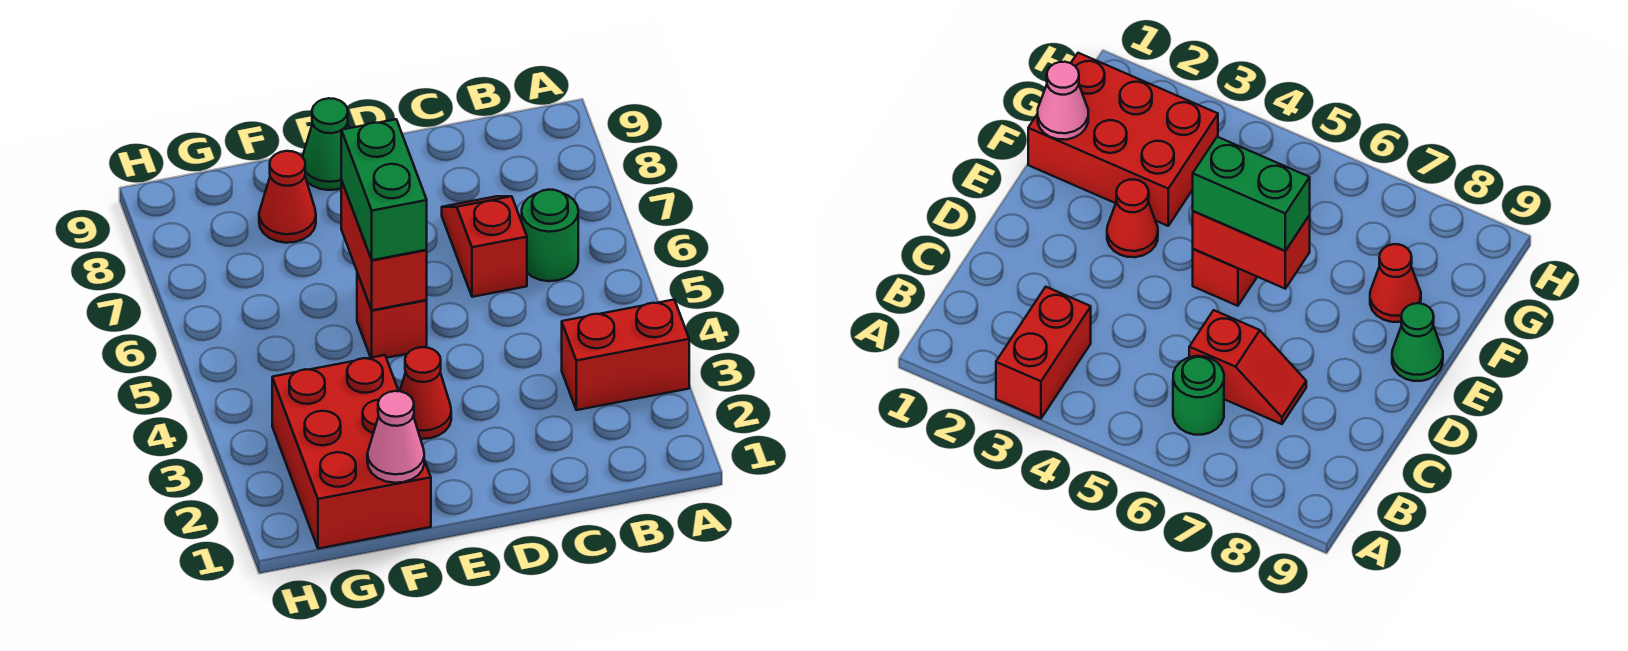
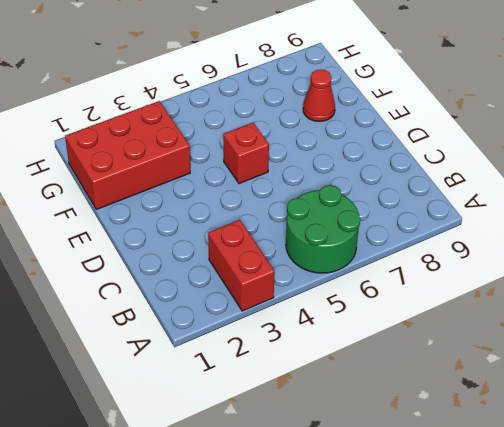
green 2x2 round brick [286,185,360,273] -> green 1x1 round brick [522,190,578,281]
none -> red 1x2 slope [442,196,527,297]
none -> red 1x1 cone [400,347,451,439]

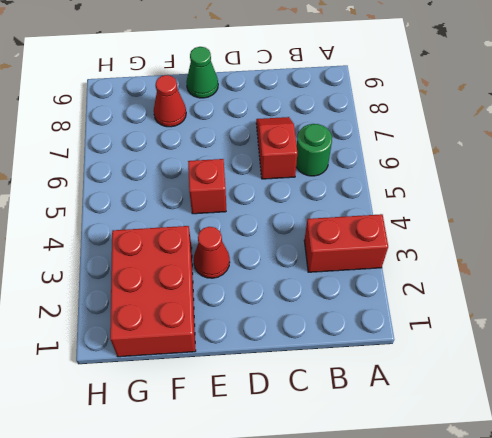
none -> red 1x2 brick [341,180,427,310]
none -> pink 1x1 cone [367,391,424,483]

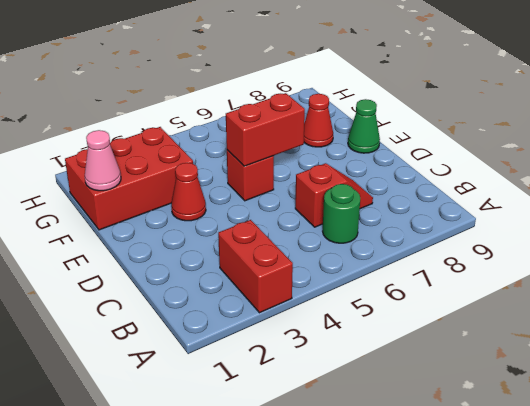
none -> green 1x2 brick [341,119,427,260]

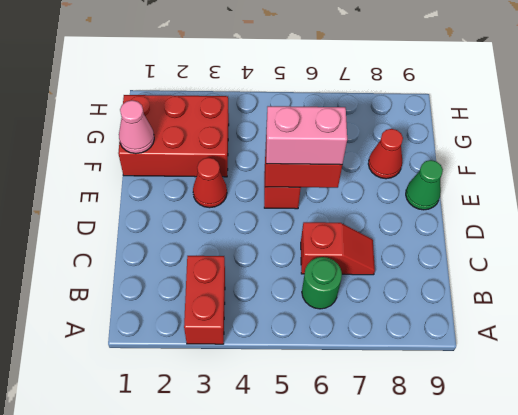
pink 1x2 brick [266,106,347,165] -> green 1x2 brick [341,119,427,260]

